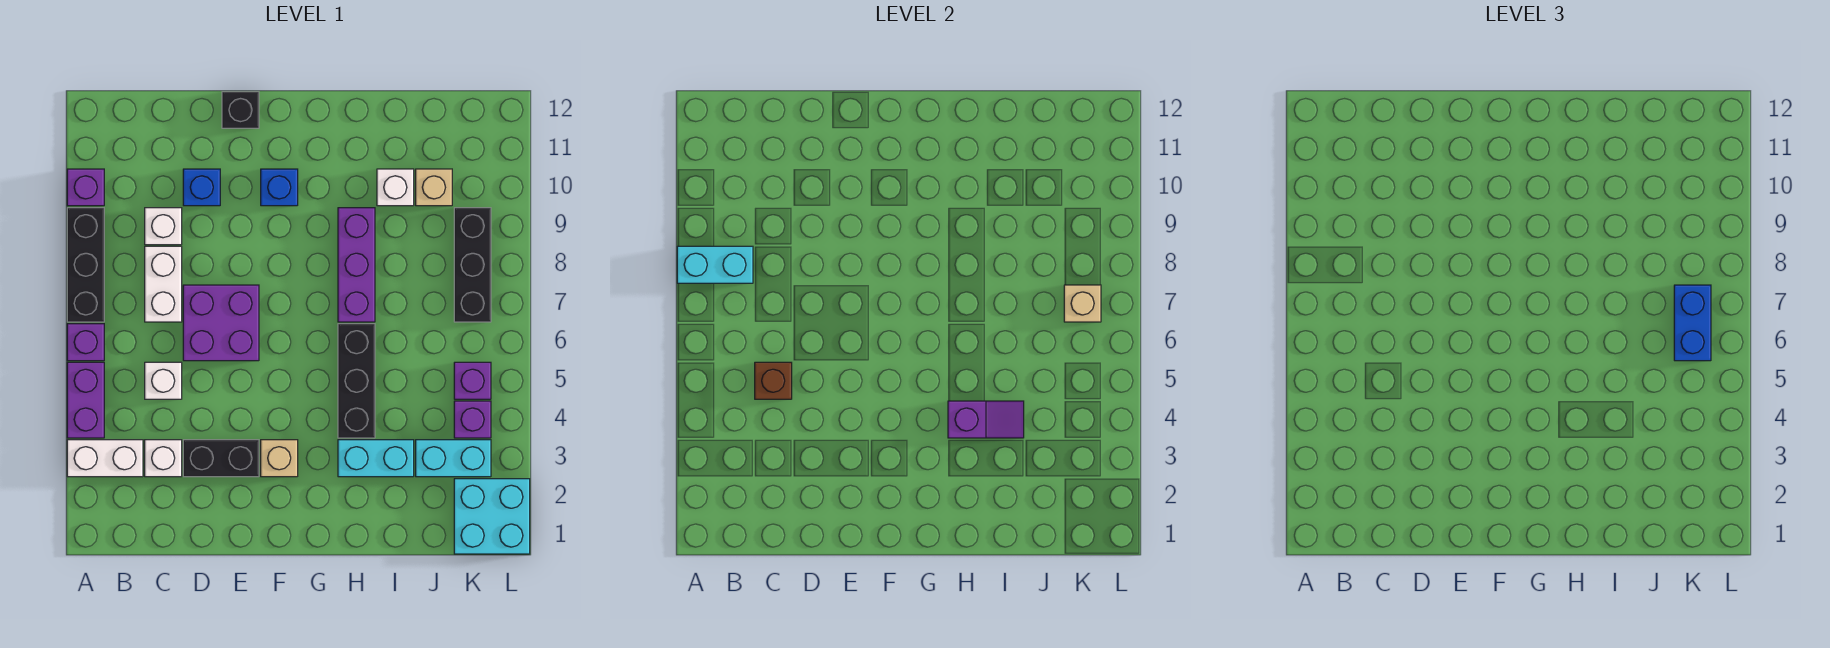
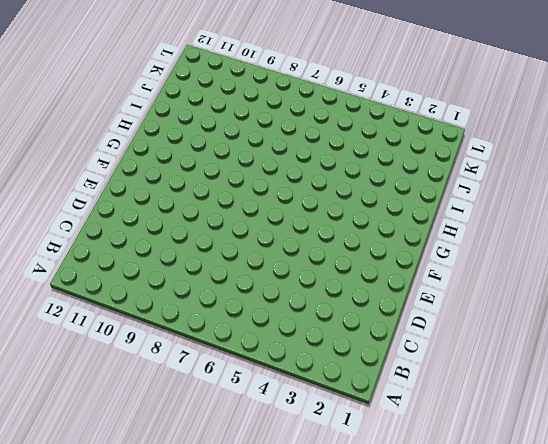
none -> white 1x2 brick [67,440,143,477]
none -> purple 1x2 brick [67,362,104,438]
none -> purple 1x1 brick [67,324,104,361]
none -> black 1x3 brick [67,208,104,322]

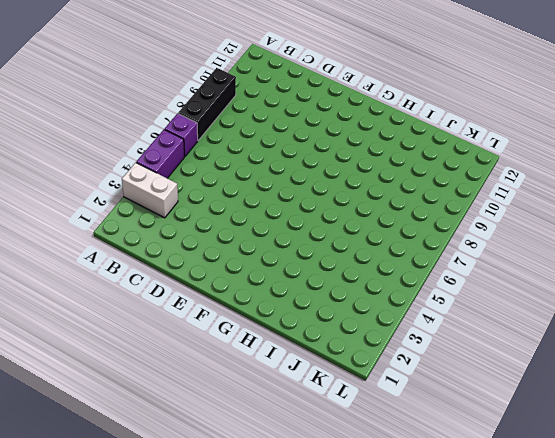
none -> purple 1x1 brick [67,169,104,206]
none -> white 1x1 brick [145,440,182,477]
none -> white 1x1 brick [145,362,182,399]
none -> white 1x2 brick [145,246,182,322]

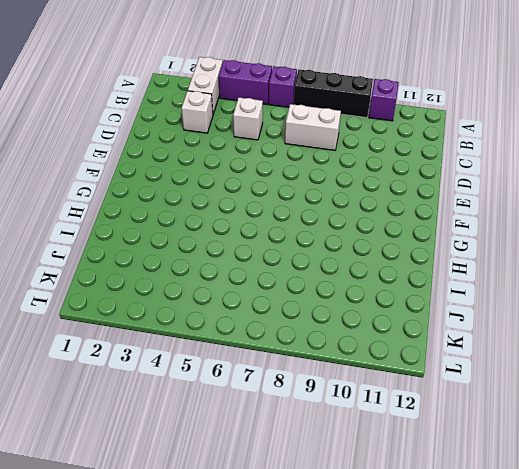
none -> white 1x1 brick [145,208,182,245]
none -> black 1x2 brick [183,440,259,477]
none -> purple 2x2 brick [183,285,259,361]
none -> blue 1x1 brick [183,169,220,206]

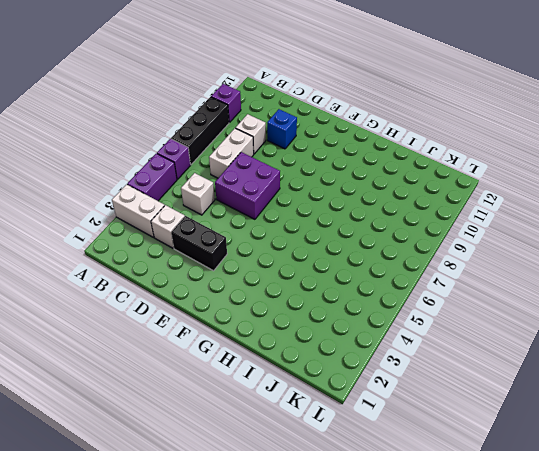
none -> black 1x1 brick [222,92,259,128]
none -> tan 1x1 brick [261,440,298,477]
none -> blue 1x1 brick [261,169,298,206]
none -> cyan 1x2 brick [338,440,414,477]

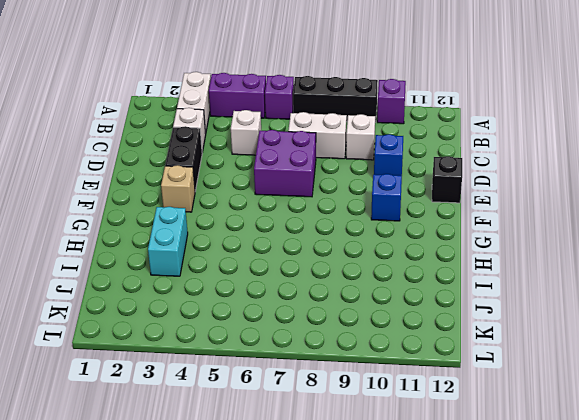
none -> black 1x3 brick [338,324,375,438]
none -> purple 1x3 brick [338,208,375,322]
none -> white 1x1 brick [377,169,414,206]
none -> cyan 1x2 brick [416,440,491,477]

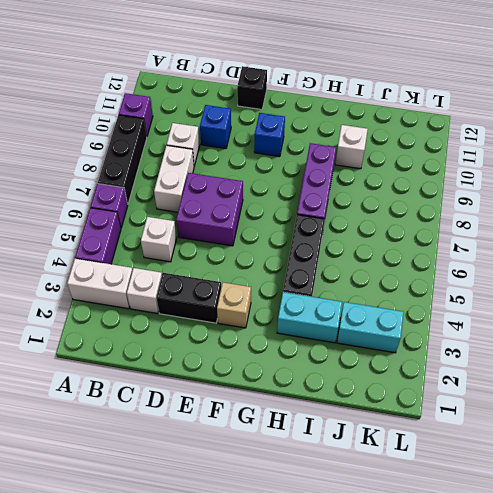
none -> tan 1x1 brick [416,169,452,206]
none -> cyan 2x2 brick [454,479,530,554]
none -> purple 1x1 brick [454,401,491,438]
none -> purple 1x1 brick [454,362,491,399]

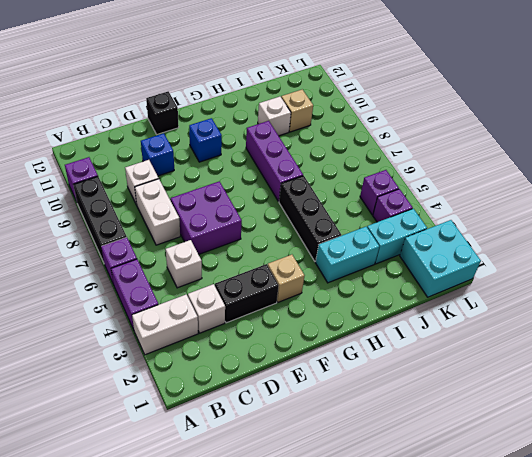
none -> black 1x3 brick [454,208,491,322]
none -> cyan 1x2 brick [677,246,753,283]
none -> brown 1x1 brick [755,362,792,399]
none -> purple 1x2 slope [948,401,1024,438]

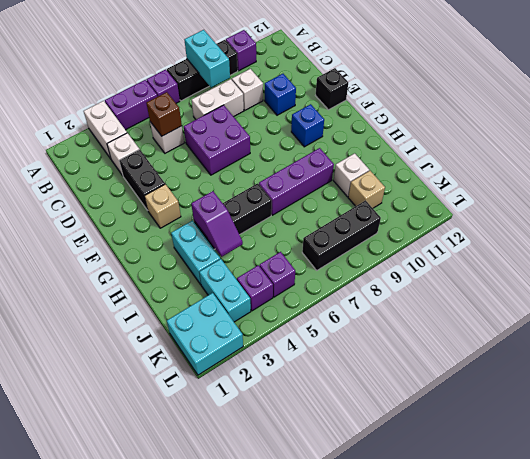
none -> tan 1x1 brick [1064,285,1101,322]
none -> blue 1x2 brick [1674,285,1711,361]

